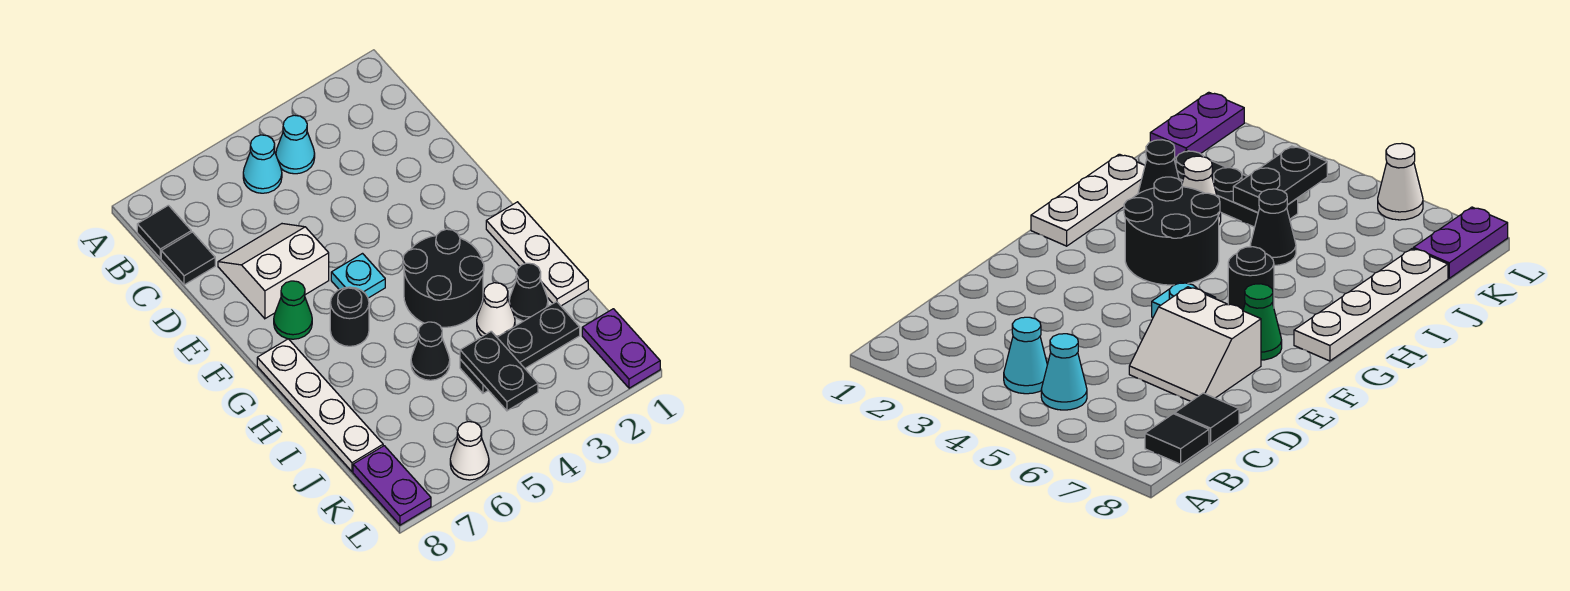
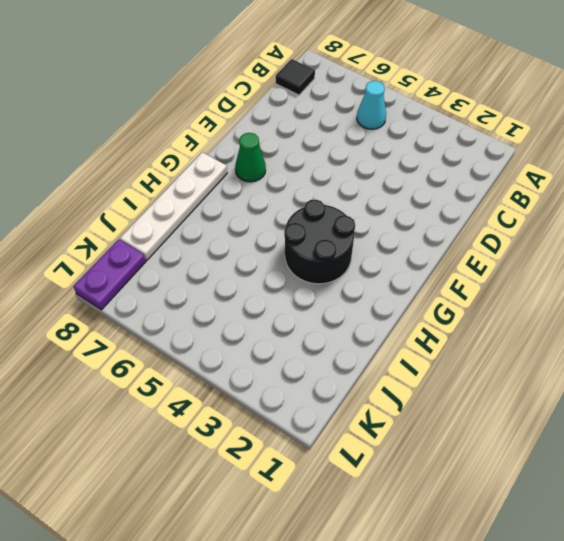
none -> cyan 1x1 cone [276,115,315,174]
none -> black 1x1 tile [161,232,215,285]
none -> white 2x2 slope [218,224,329,319]

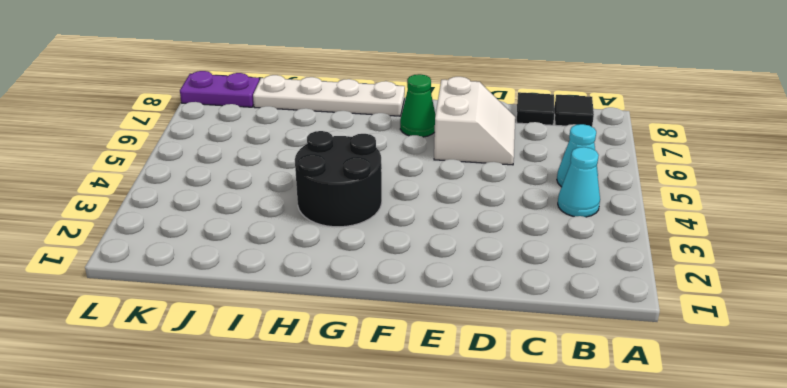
none -> cyan 1x1 plate [331,254,385,298]
none -> white 1x3 plate [486,202,588,306]
none -> black 1x1 round brick [330,287,369,346]

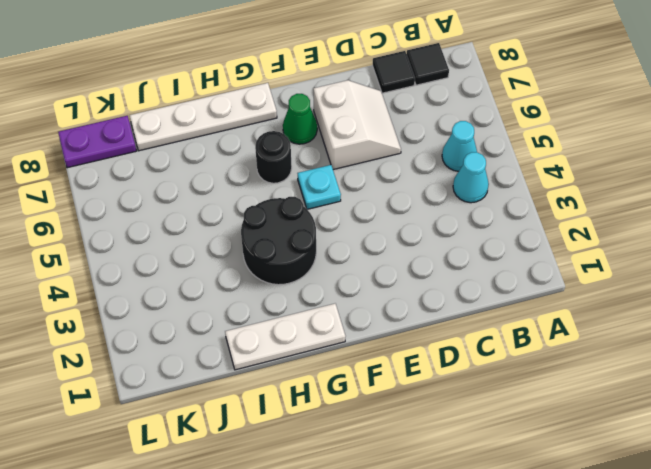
none -> black 1x1 cone [509,263,548,321]
none -> white 1x1 cone [477,283,515,337]
none -> black 1x1 cone [411,322,450,380]

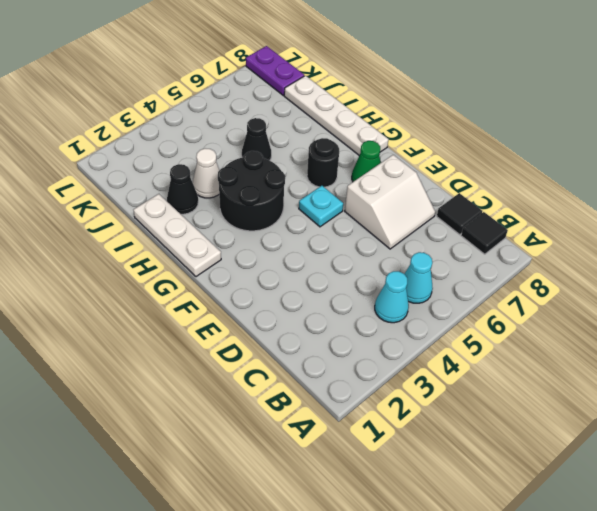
none -> black 1x3 plate [460,302,580,393]
none -> purple 1x2 plate [582,309,660,388]
none -> white 1x1 cone [450,422,489,480]

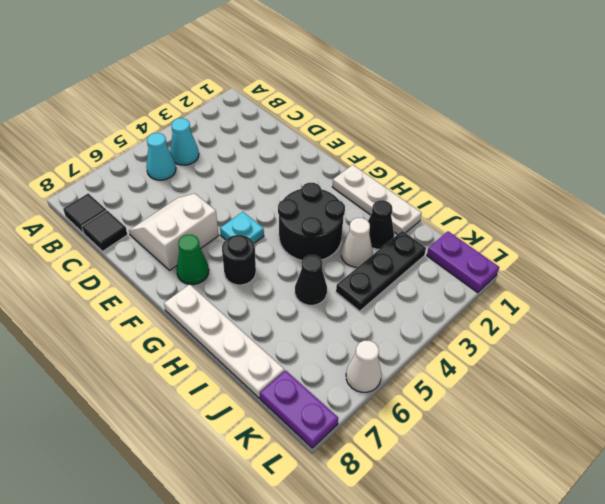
none -> black 1x2 plate [460,331,538,411]

